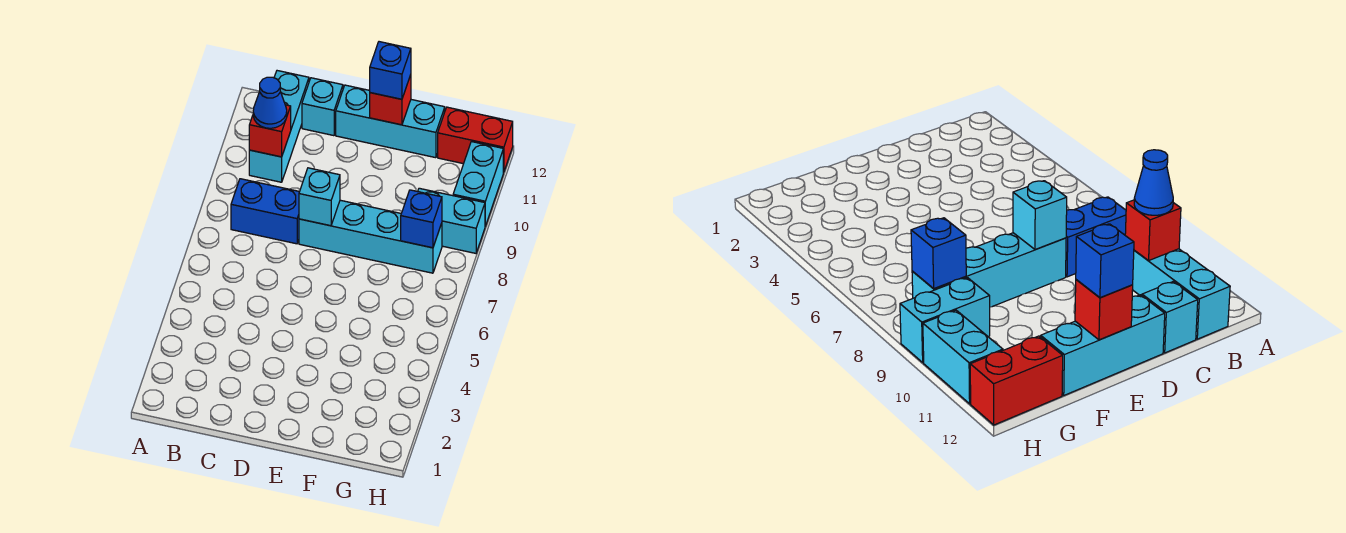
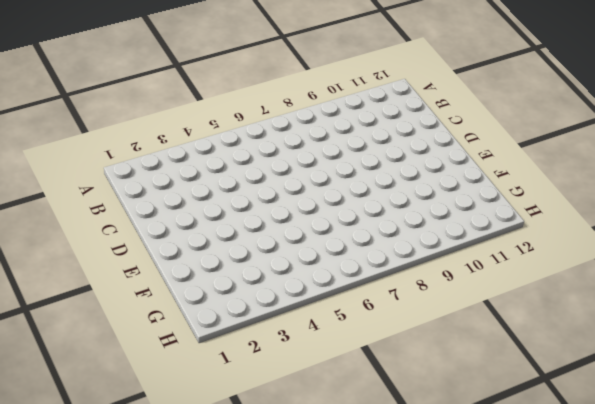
none -> blue 1x2 brick [231,179,300,244]
none -> cyan 1x3 brick [249,71,309,182]
none -> cyan 1x1 brick [302,78,343,136]

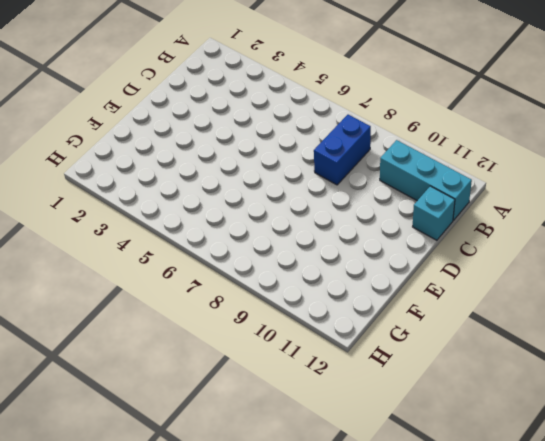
none -> cyan 1x4 brick [299,200,442,273]
none -> cyan 1x3 brick [336,85,445,158]
none -> cyan 1x2 brick [418,188,485,253]

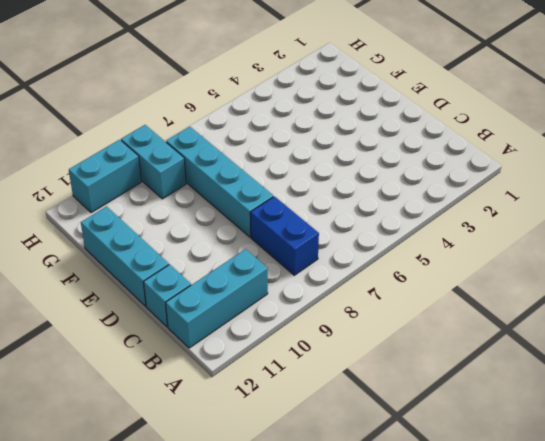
none -> red 1x2 brick [438,107,513,172]
none -> red 1x1 brick [249,105,291,157]
none -> cyan 1x1 brick [299,168,340,226]

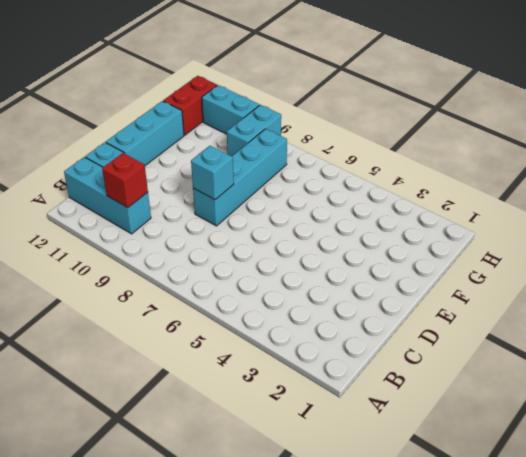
none -> blue 1x2 brick [231,179,300,244]
none -> red 1x1 brick [370,75,411,125]
none -> blue 1x1 brick [401,190,442,248]

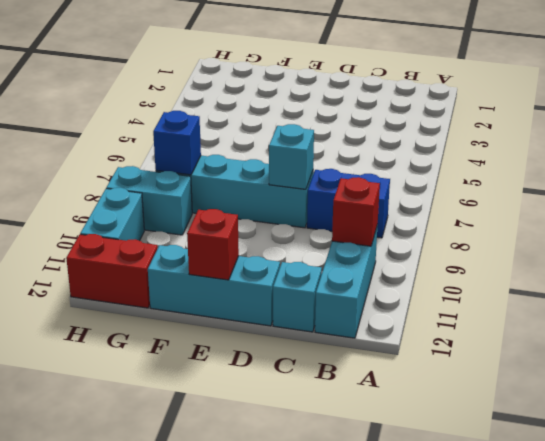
none -> blue 1x1 cone [253,77,287,128]
none -> blue 1x1 brick [370,42,411,99]

